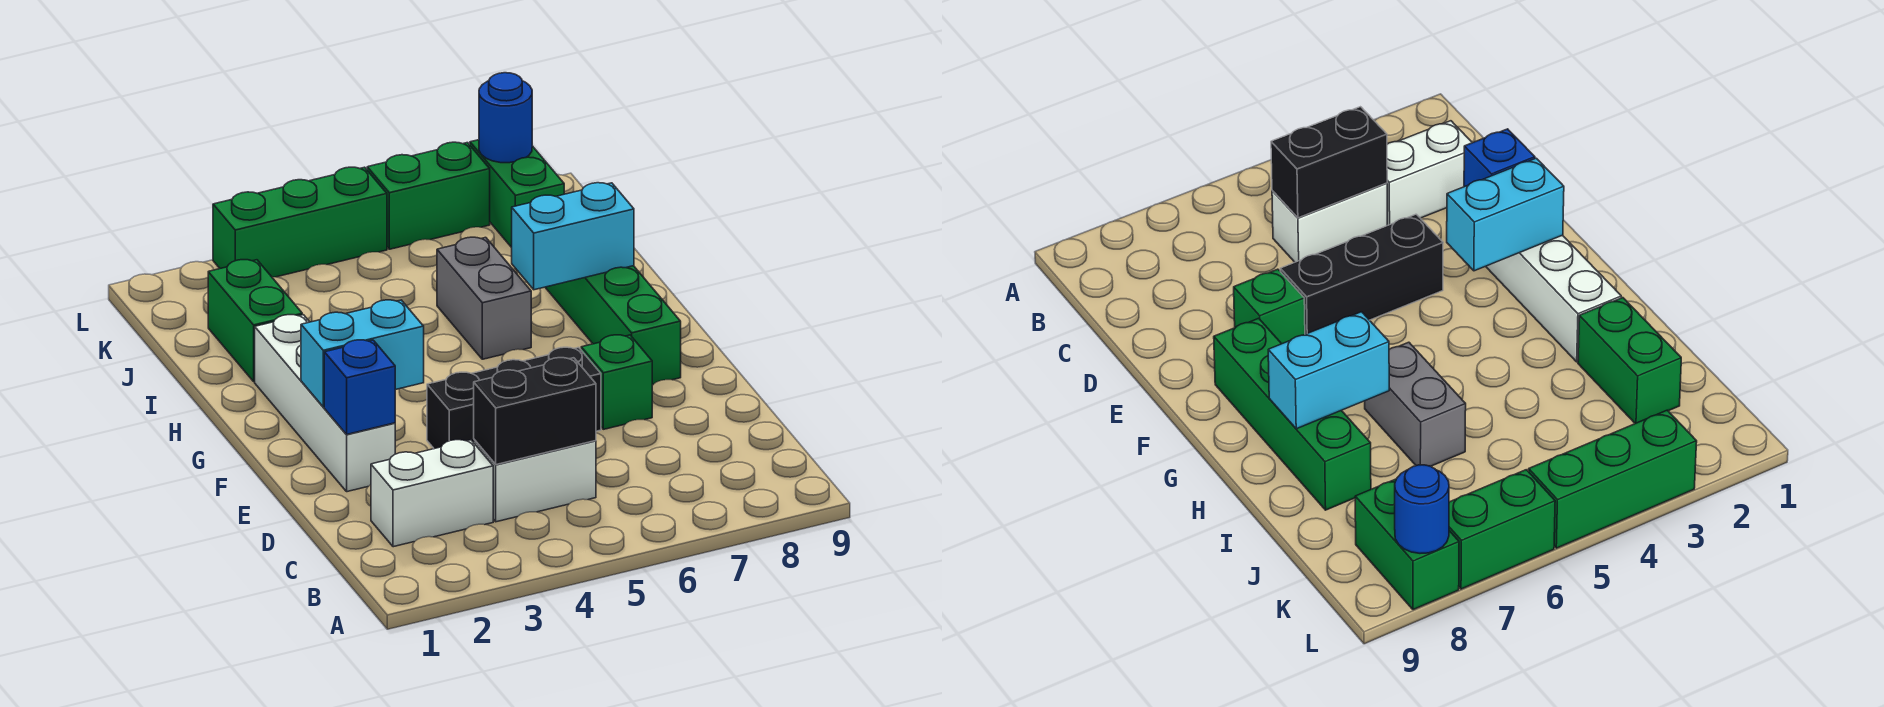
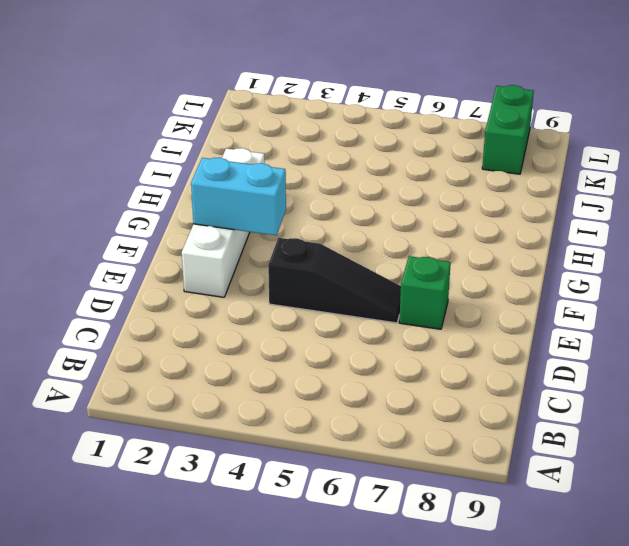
black 1x3 slope [268,238,401,323] -> black 1x3 brick [427,347,601,449]
none -> white 1x2 brick [371,440,493,547]
none -> white 1x2 brick [474,440,596,522]
none -> green 1x4 brick [545,266,681,385]

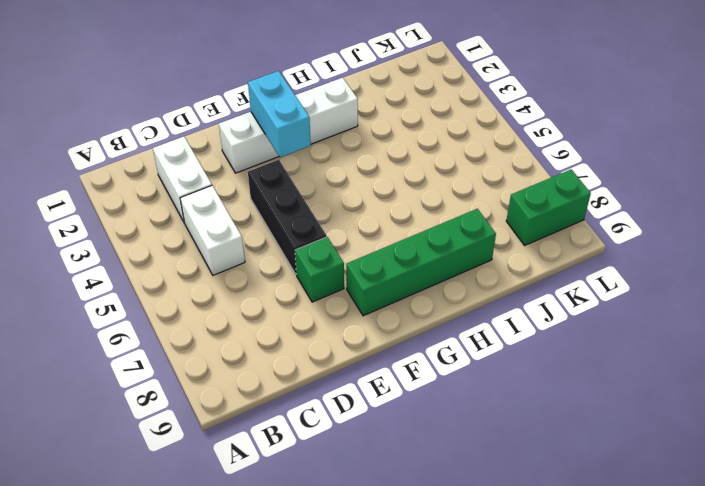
none -> grey 1x2 brick [437,237,531,359]
none -> green 1x2 brick [208,260,302,382]
none -> green 1x3 brick [213,167,387,277]

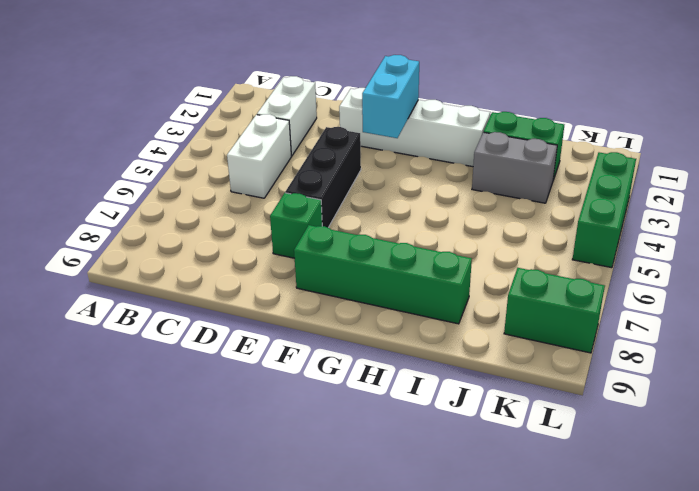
grey 1x2 brick [472,132,557,203] -> grey 1x2 brick moved to [437,237,531,359]
none -> green 1x2 brick [367,142,490,249]
none -> black 1x2 brick [474,358,596,465]
none -> blue 1x1 brick [324,340,395,435]

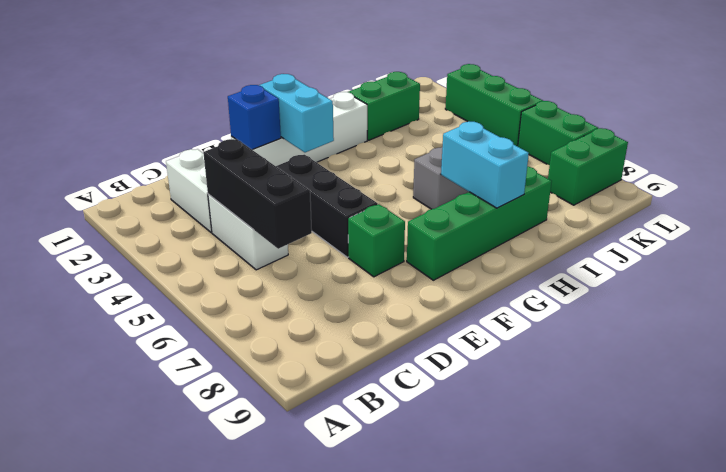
black 1x3 brick [203,139,312,249] -> black 1x2 brick [474,358,596,465]
none -> blue 1x1 round brick [479,73,532,163]

